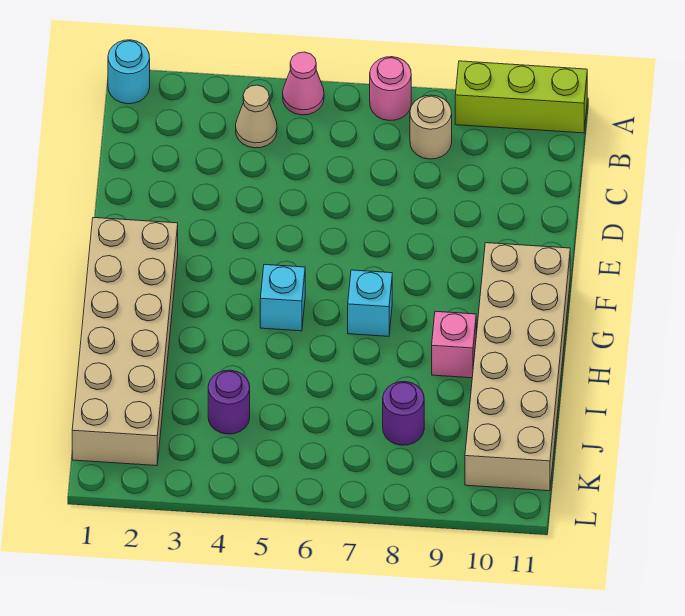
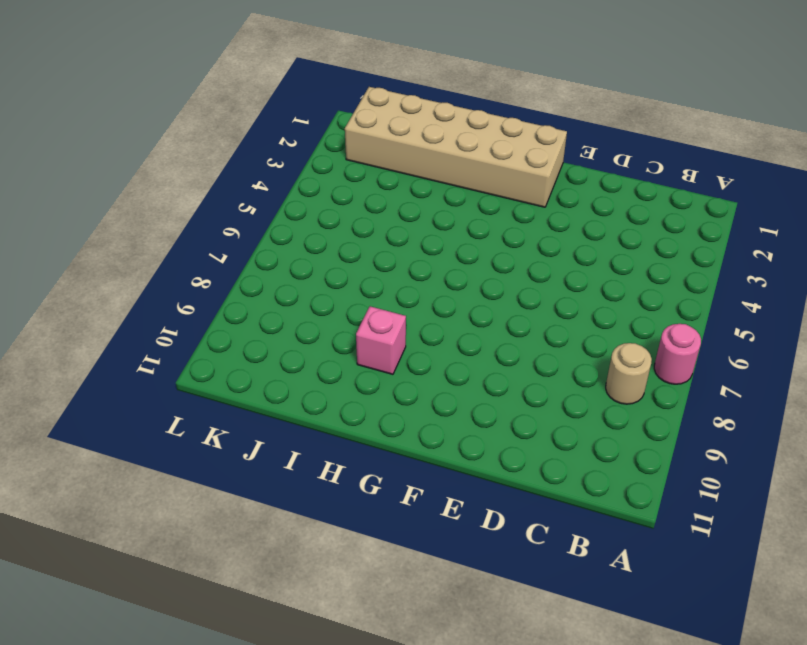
none -> cyan 1x1 round brick [108,40,150,104]
none -> pink 1x1 cone [283,52,324,115]
none -> lime 1x3 brick [455,61,587,133]

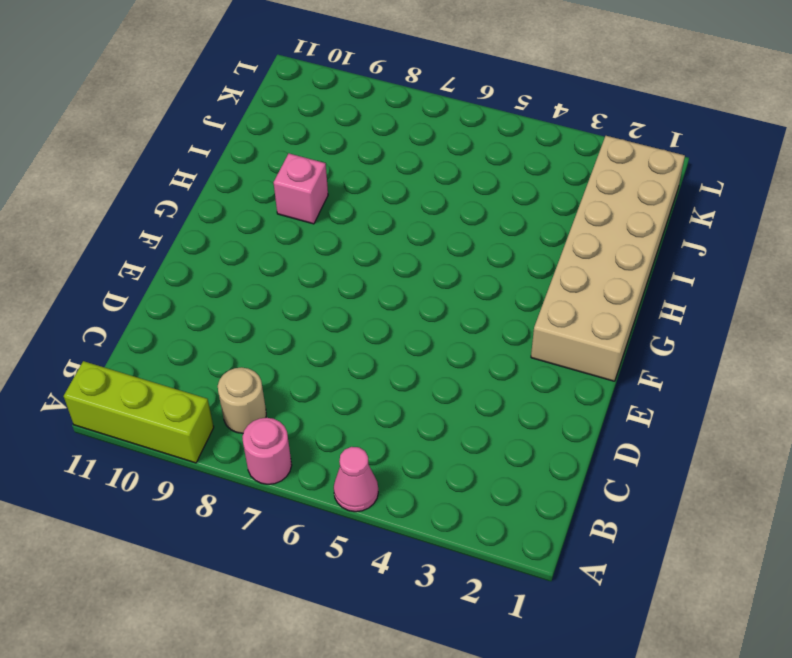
none -> cyan 1x1 round brick [108,40,150,104]
none -> tan 1x1 cone [236,85,277,148]
none -> tan 2x6 brick [465,243,570,491]

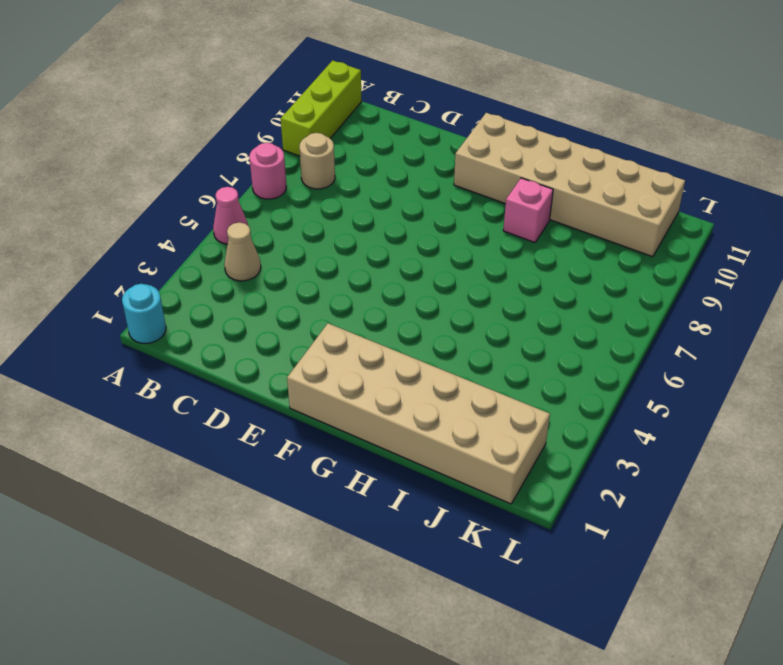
none -> cyan 1x1 brick [260,264,305,331]
none -> cyan 1x1 brick [348,270,392,336]
none -> purple 1x1 round brick [208,370,250,434]

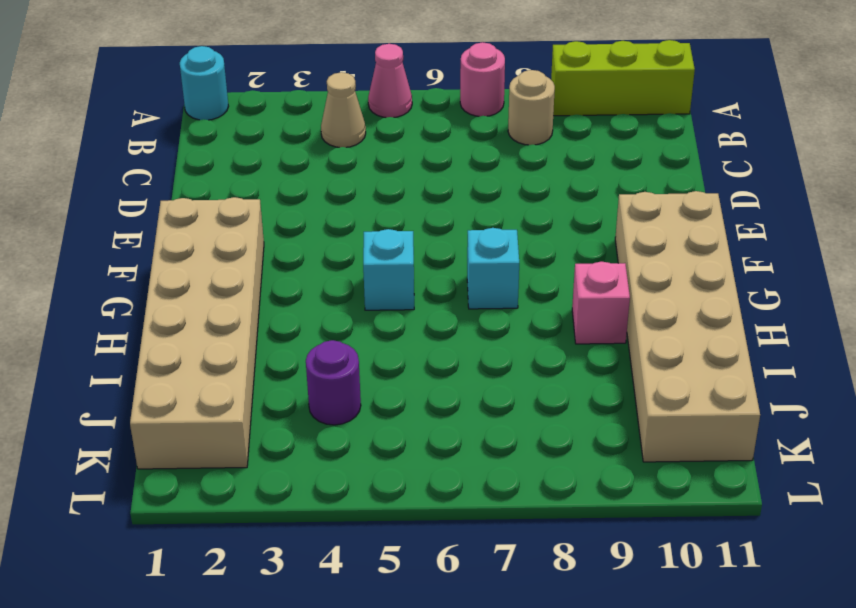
none -> purple 1x1 round brick [383,382,424,445]

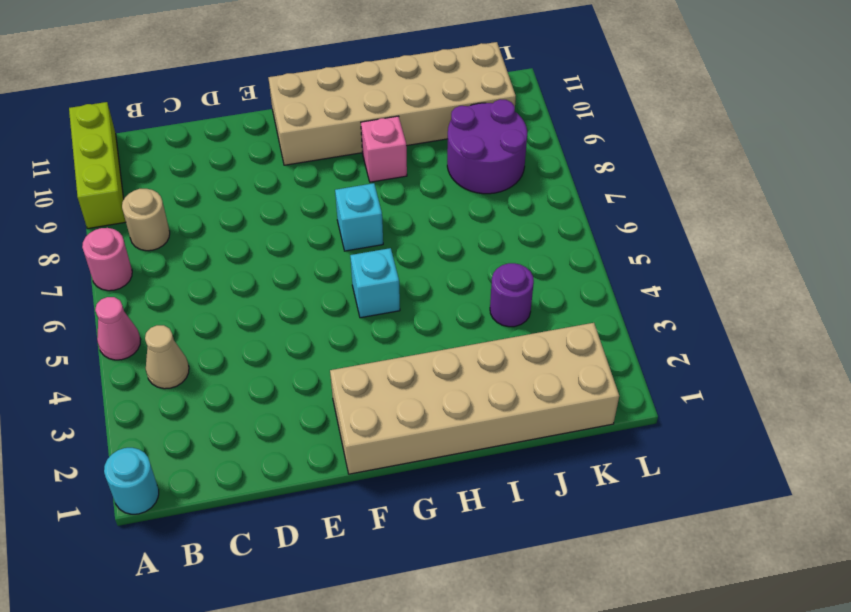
purple 2x2 round brick [447,99,527,194] -> purple 1x1 round brick [383,382,424,445]

